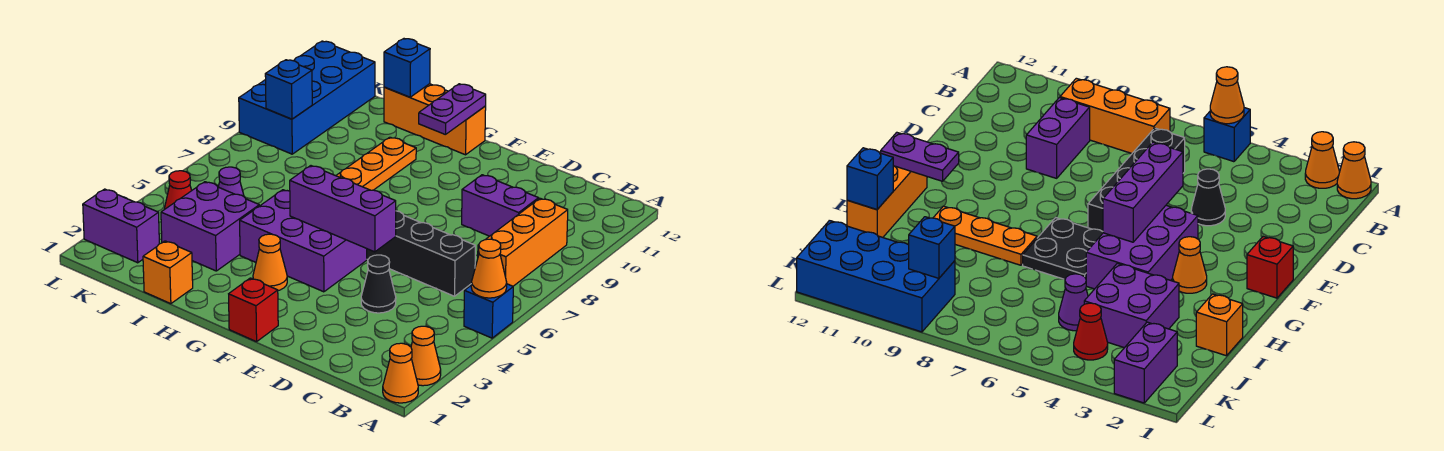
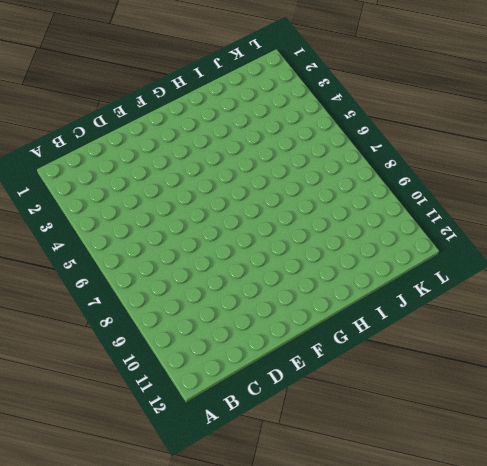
none -> orange 1x1 cone [383,343,418,403]
none -> orange 1x1 cone [411,326,441,386]
none -> blue 1x1 brick [464,284,513,338]

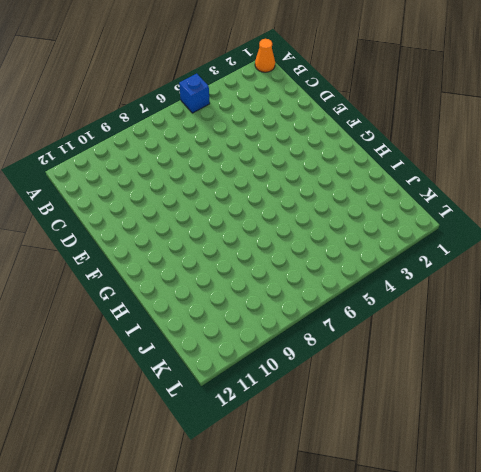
none -> orange 1x1 cone [411,326,441,386]
none -> orange 1x3 brick [478,198,568,286]
none -> black 1x4 brick [367,211,475,296]

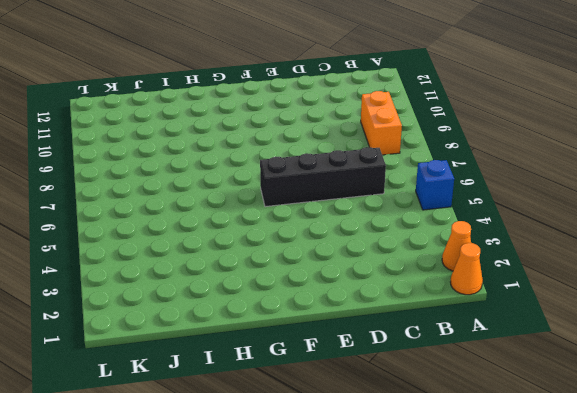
orange 1x2 brick [361,91,402,155] -> orange 1x3 brick [478,198,568,286]
none -> purple 1x2 brick [462,175,539,236]
none -> black 1x1 cone [361,255,396,313]
none -> red 1x1 brick [229,278,278,342]

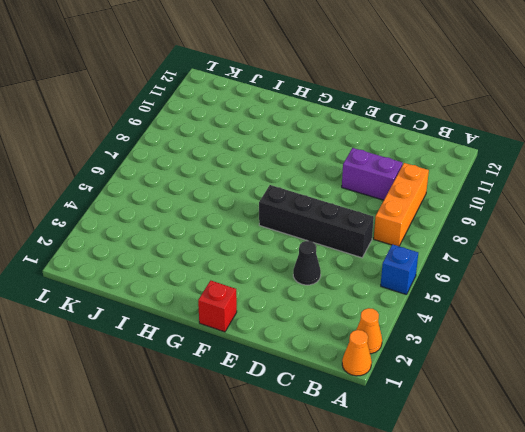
none -> purple 2x3 brick [240,190,367,292]
none -> orange 1x1 cone [253,234,287,291]
none -> black 2x2 plate [1023,217,1103,279]

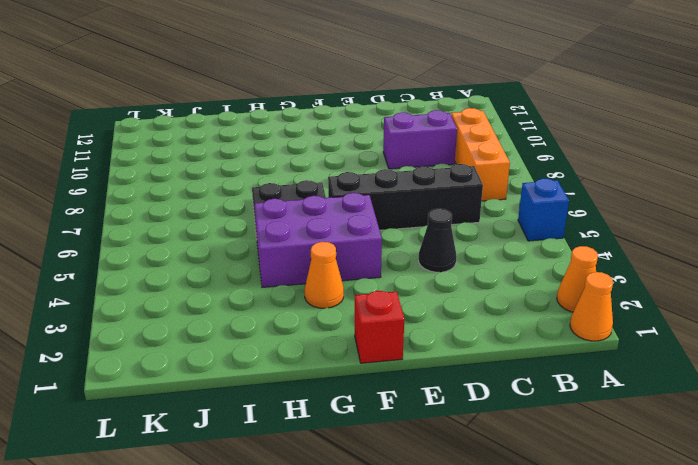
none -> orange 1x3 brick [384,84,486,155]
none -> orange 1x3 plate [336,137,416,190]
none -> orange 1x1 brick [143,241,193,304]

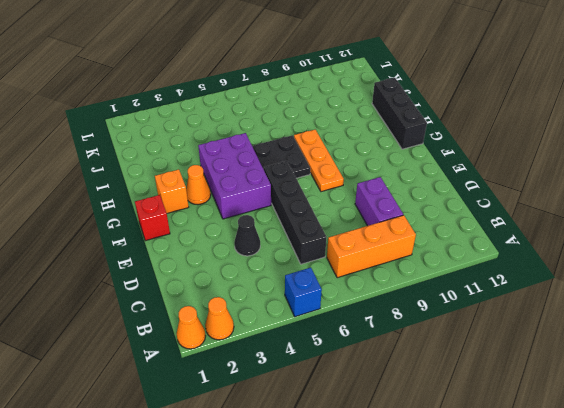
orange 1x3 plate [294,130,344,192] -> orange 1x3 plate turned to [336,137,416,190]
orange 1x1 brick [155,169,189,213] -> orange 1x1 brick moved to [143,241,193,304]
black 1x3 brick [372,78,427,149] -> orange 1x3 brick [384,84,486,155]
none -> purple 2x2 brick [161,182,259,271]
none -> purple 1x1 cone [218,167,244,196]
none -> purple 1x2 brick [83,189,159,263]

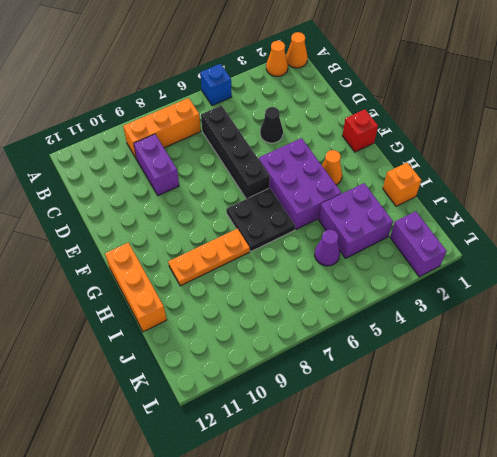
none -> red 1x1 cone [164,171,192,210]
none -> blue 2x4 brick [239,41,375,154]
none -> orange 1x1 cone [471,239,507,298]

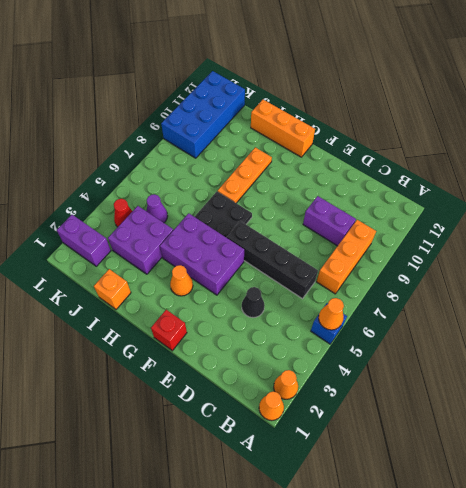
none -> purple 1x3 brick [290,166,396,252]
none -> purple 1x2 plate [419,84,486,135]
none -> blue 1x1 brick [384,39,430,97]

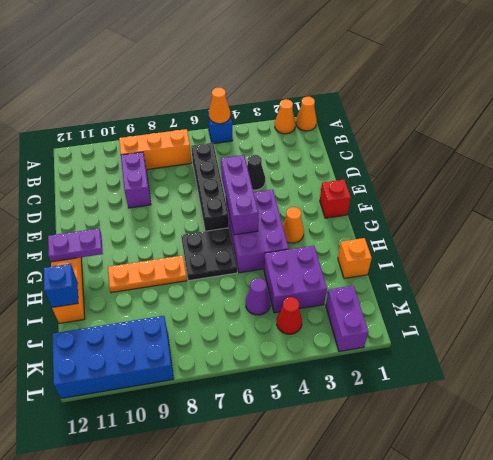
none -> blue 1x1 brick [265,60,312,119]

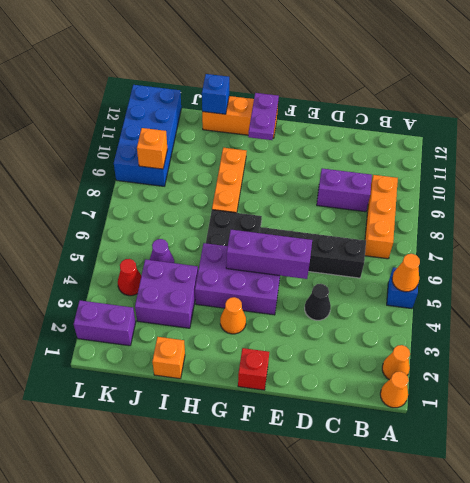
orange 1x1 brick [137,128,167,169] -> blue 1x1 brick [265,60,312,119]

